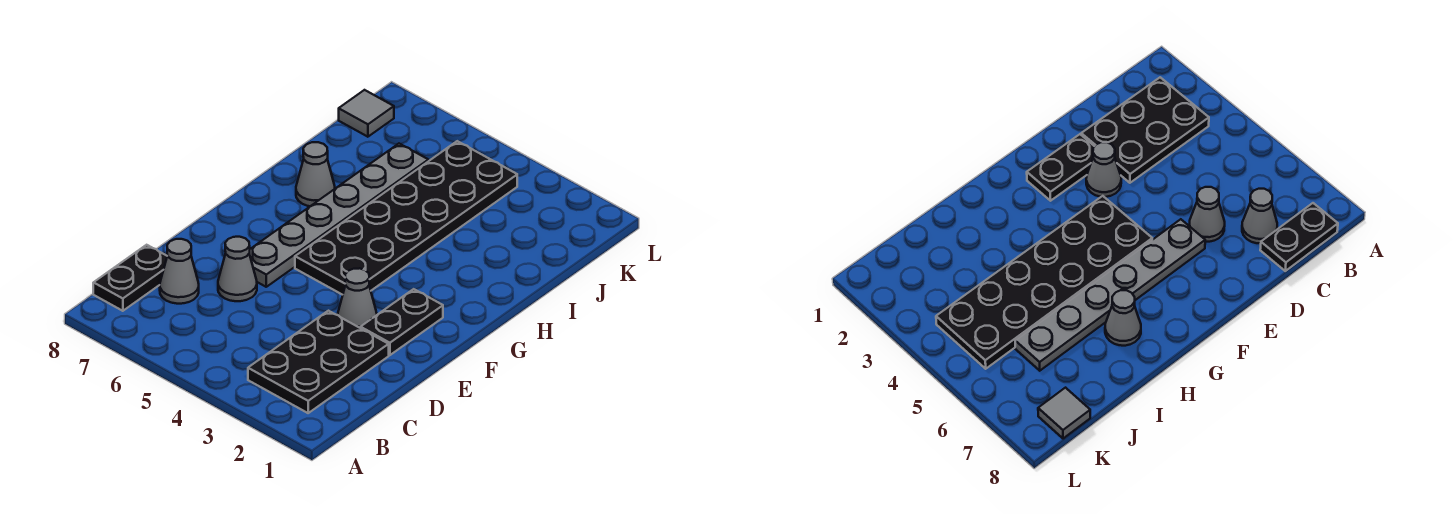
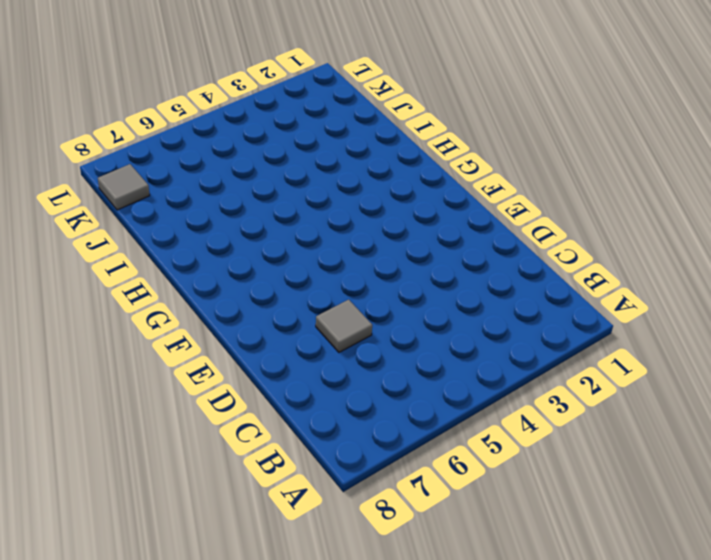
grey 1x1 tile [316,300,372,352] -> grey 1x1 cone [218,237,257,301]
none -> black 2x3 plate [248,311,389,413]
none -> black 1x2 plate [93,245,167,311]

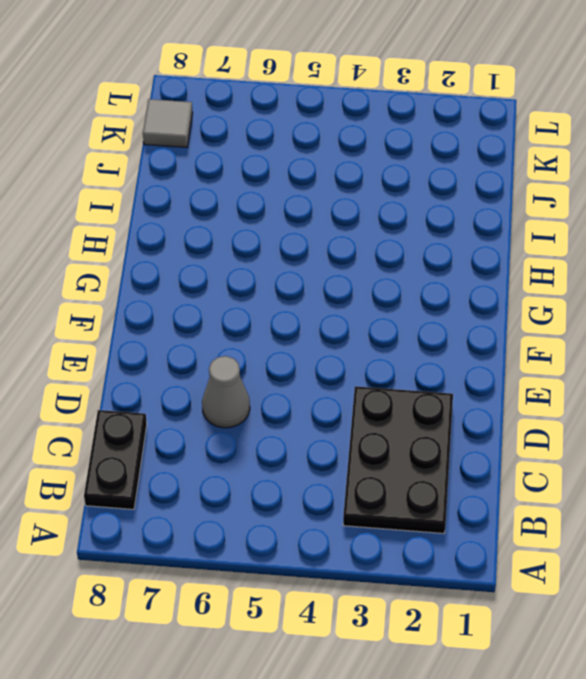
none -> grey 1x1 cone [160,239,199,304]
none -> black 1x2 plate [361,289,443,355]

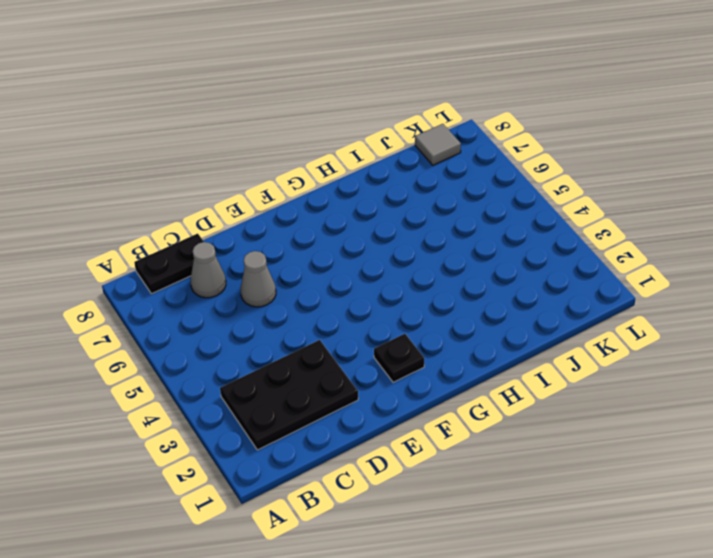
black 1x1 plate [374,334,424,382] -> black 1x2 plate [361,289,443,355]
none -> grey 1x1 cone [338,268,377,328]
none -> grey 1x6 plate [249,144,428,287]

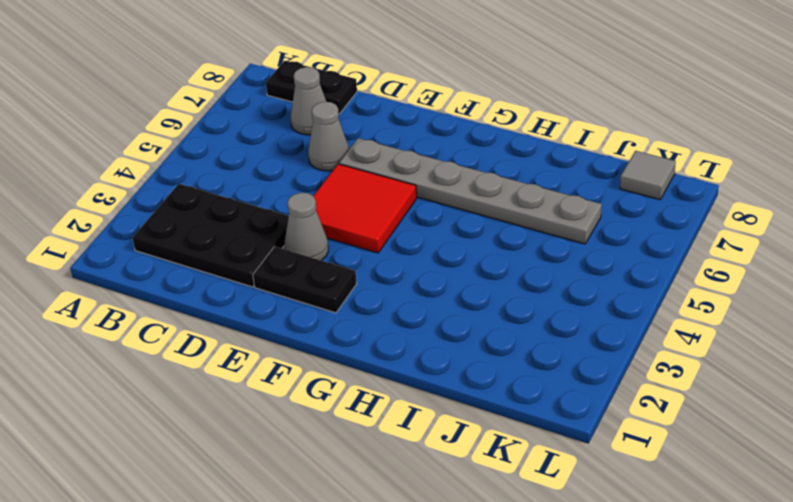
red 2x2 tile [314,164,417,253] -> black 2x6 plate [295,141,517,295]
none -> grey 1x1 cone [296,142,335,206]

